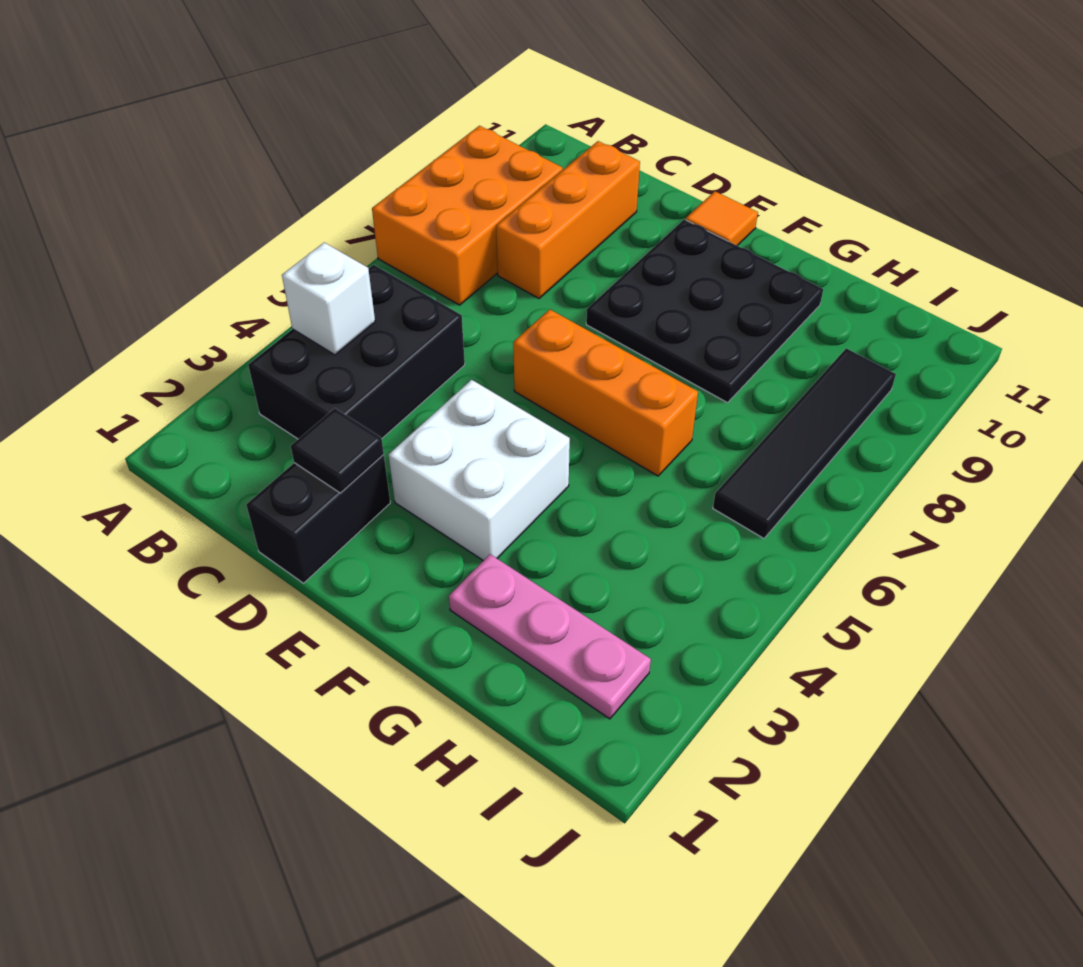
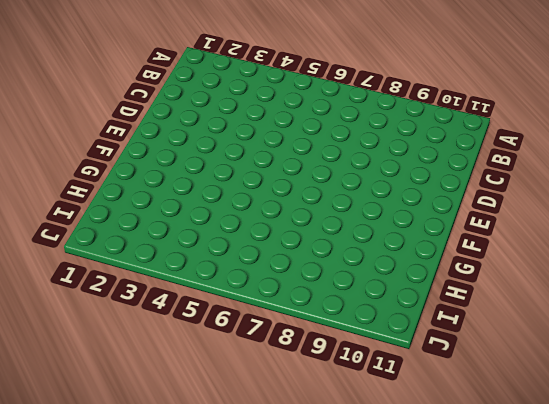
none -> orange 2x3 brick [372,126,563,305]
none -> black 2x3 brick [248,265,465,439]
none -> orange 1x3 brick [496,141,640,298]

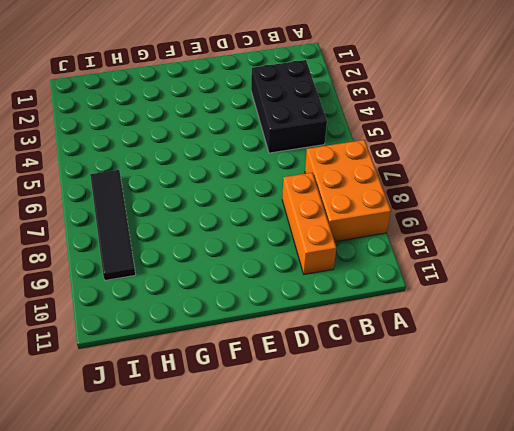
none -> black 1x2 brick [246,455,390,583]
none -> white 2x2 brick [389,380,570,561]
none -> orange 1x3 brick [513,309,698,476]

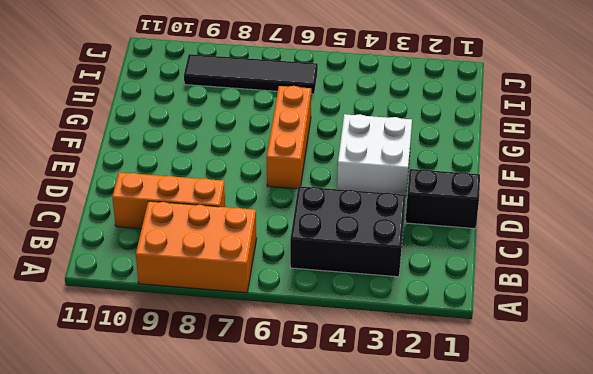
none -> black 3x3 plate [586,219,823,403]
none -> orange 1x1 tile [686,191,758,246]
none -> pink 1x3 plate [449,554,651,719]

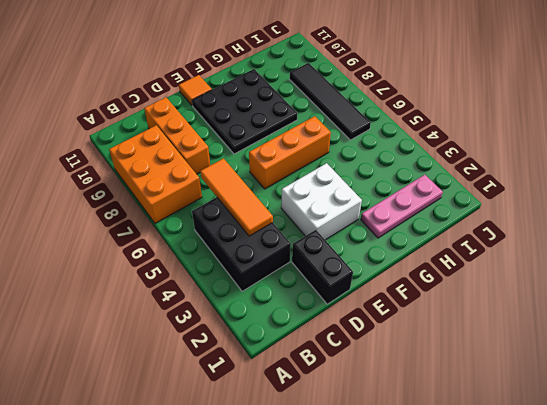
orange 1x3 tile [200,159,273,236] -> none
none -> white 1x1 brick [282,243,375,355]
none -> black 1x1 tile [291,408,384,493]

